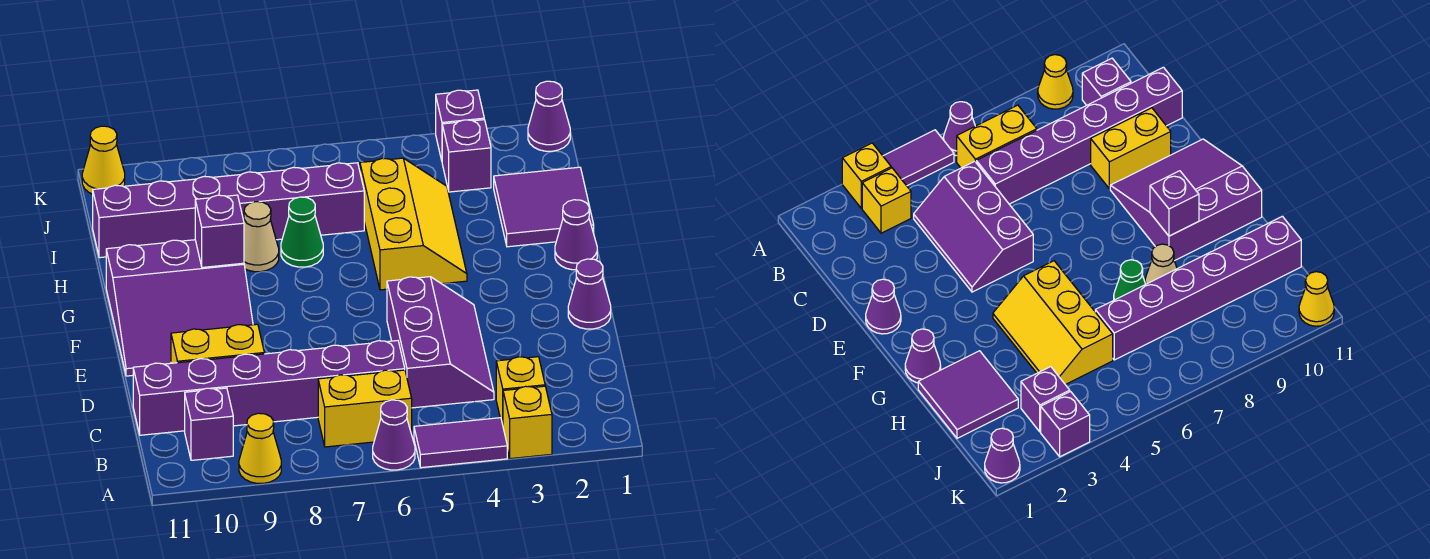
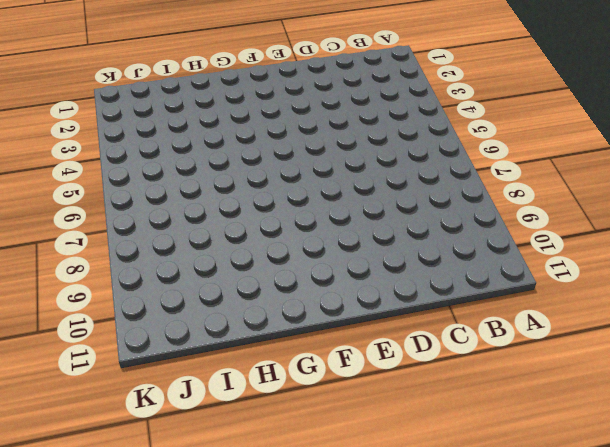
none -> yellow 1x1 brick [503,386,552,459]
none -> purple 1x2 tile [414,418,507,468]
none -> purple 1x1 cone [373,400,415,470]

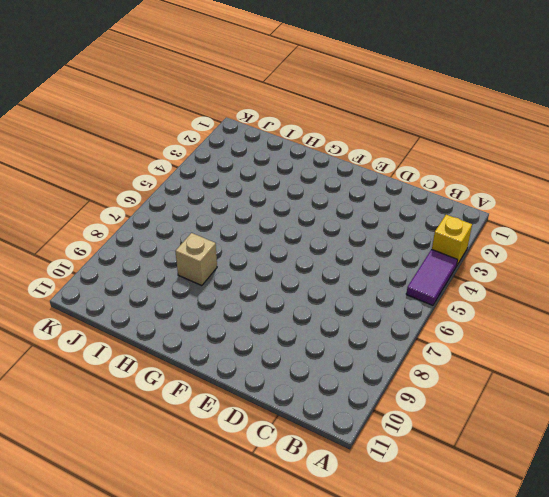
tan 1x1 brick [175,233,217,286] -> tan 1x1 cone [244,202,279,272]
none -> purple 1x1 cone [373,400,415,470]
none -> yellow 1x1 cone [239,413,281,483]
none -> yellow 1x1 brick [496,357,545,424]

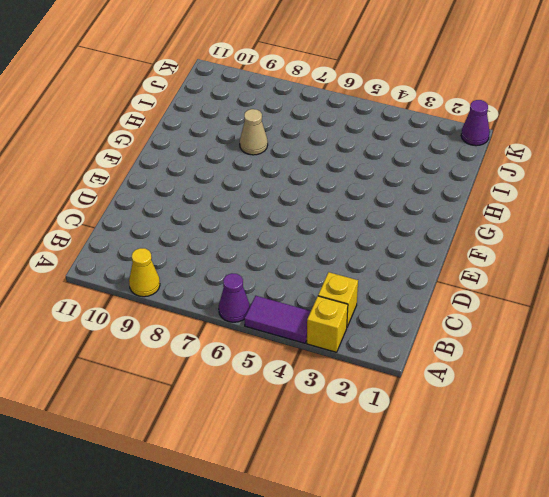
none -> yellow 1x2 brick [318,370,412,447]
none -> purple 1x1 brick [185,388,233,460]
none -> purple 2x3 slope [387,277,494,408]

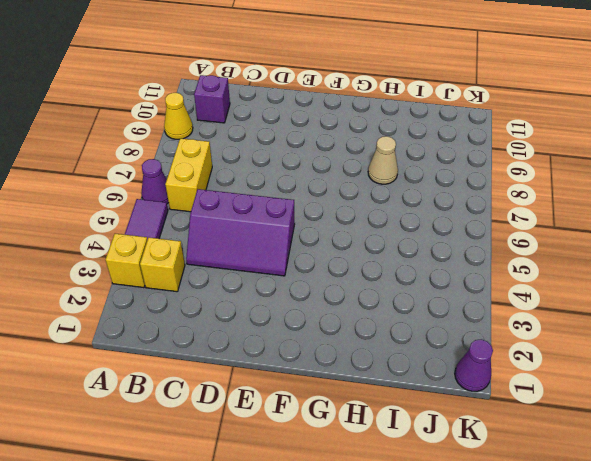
none -> purple 1x6 brick [133,341,405,435]
none -> yellow 1x2 brick [171,324,264,363]
none -> purple 1x1 cone [568,259,611,329]

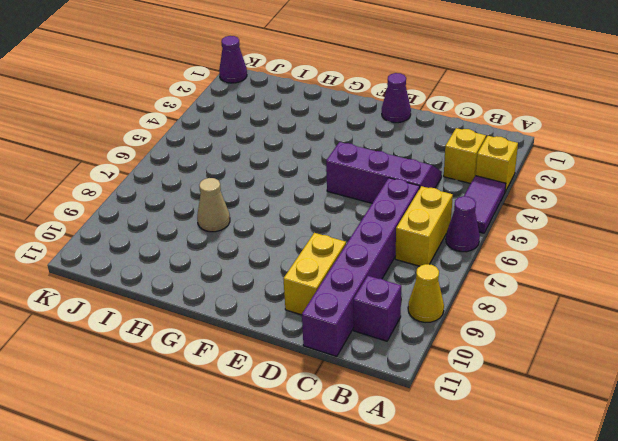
none -> purple 3x3 slope [106,240,253,376]
none -> purple 1x1 cone [555,200,597,270]
none -> yellow 2x3 slope [360,158,467,290]

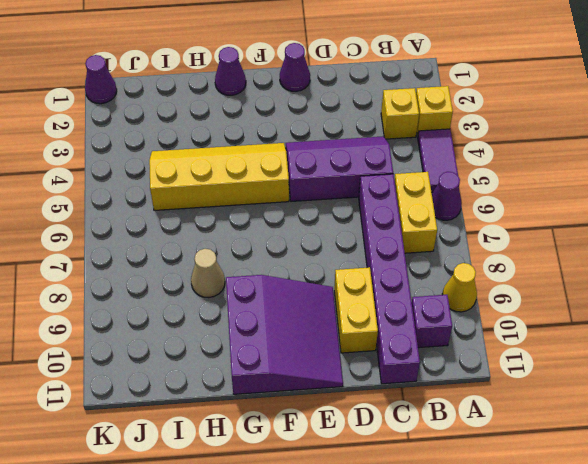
yellow 2x4 slope [149,143,289,210] -> yellow 2x3 slope [360,158,467,290]
none -> purple 2x2 tile [494,167,594,247]
none -> green 1x1 cone [281,197,323,267]
none -> purple 1x6 brick [93,163,364,258]

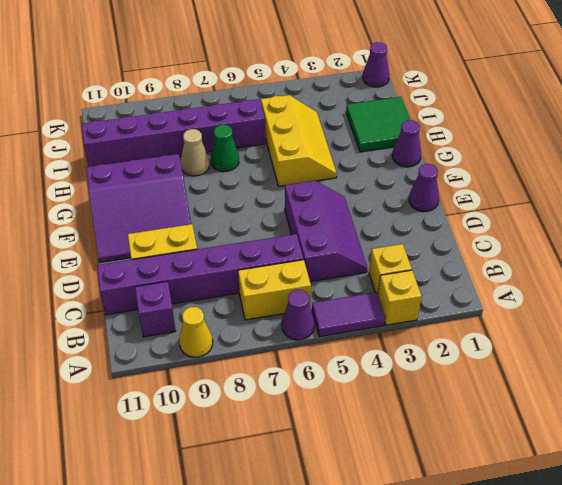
green 2x2 tile [346,97,410,152] -> purple 2x2 tile [494,167,594,247]
none -> purple 1x1 brick [442,120,491,192]
none -> purple 1x1 brick [436,90,484,160]
none -> yellow 1x1 cone [82,126,125,194]

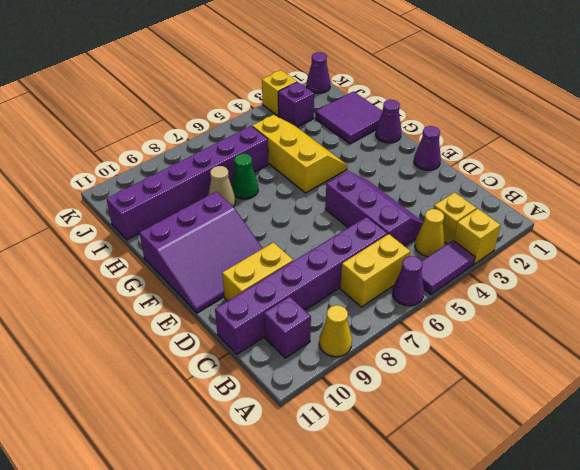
yellow 1x1 cone [415,209,445,257] -> yellow 1x1 cone moved to [82,126,125,194]
yellow 1x1 brick [262,70,297,116] -> purple 1x1 brick [436,90,484,160]
none -> purple 1x1 brick [195,195,244,267]

